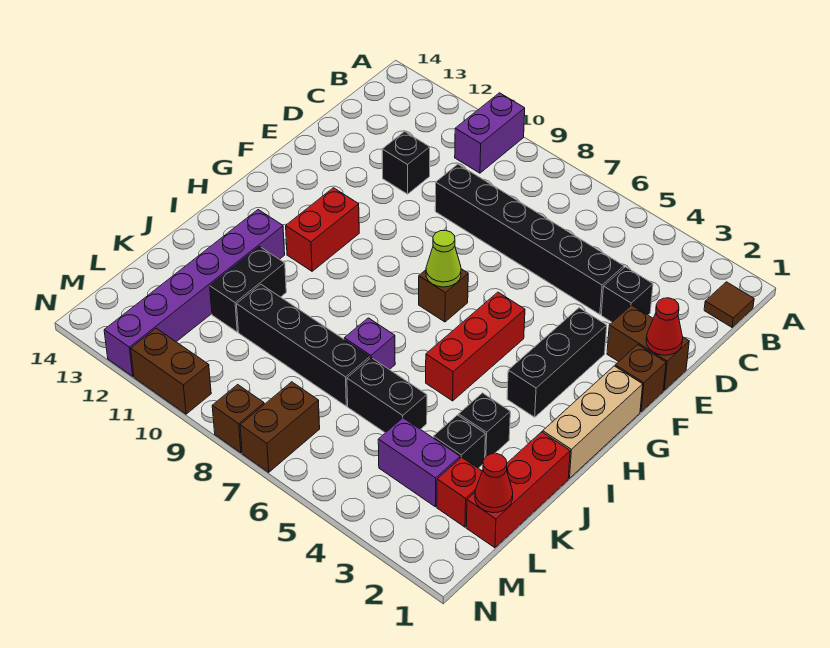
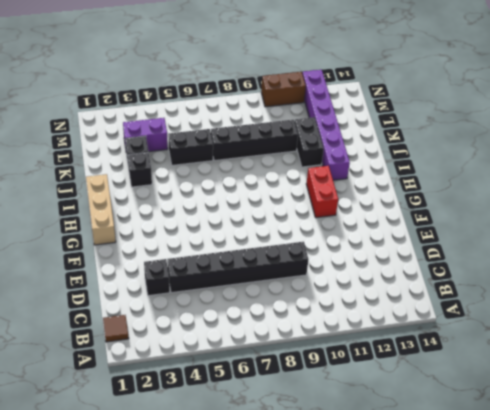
none -> purple 1x2 brick [455,93,525,173]
none -> black 1x1 brick [382,132,430,194]
none -> brown 1x2 brick [607,305,689,390]

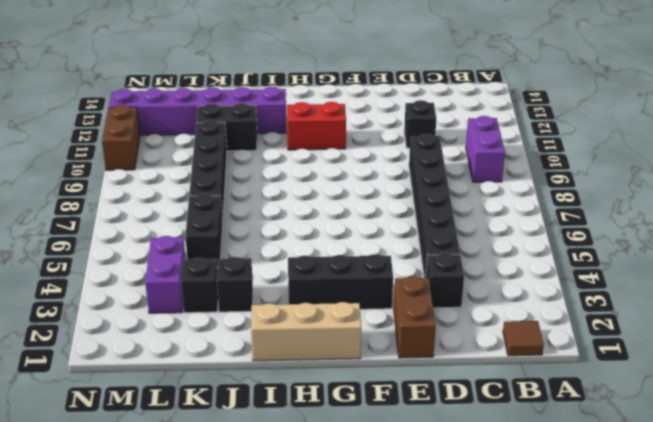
purple 1x2 brick [466,116,505,182] -> purple 1x2 brick turned to [455,93,525,173]
none -> brown 1x1 brick [615,345,666,412]
none -> red 1x3 brick [426,292,525,401]
none -> brown 1x1 brick [419,269,468,322]

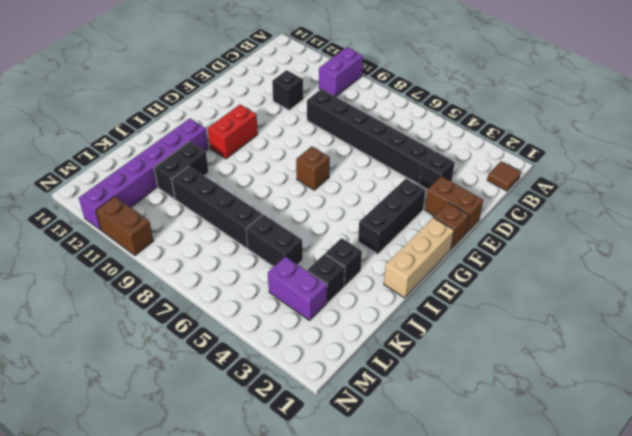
none -> red 1x3 brick [426,292,525,401]
none -> red 1x3 brick [466,432,570,548]
none -> purple 1x1 brick [344,318,395,370]

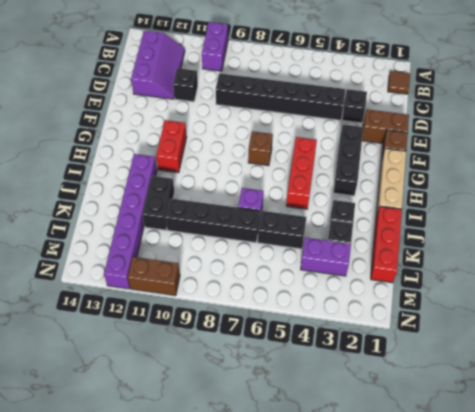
purple 2x3 slope [131,31,185,99] -> none
none -> red 1x1 brick [437,457,482,527]
none -> brown 1x2 brick [240,382,320,472]
none -> brown 1x1 brick [212,385,264,453]

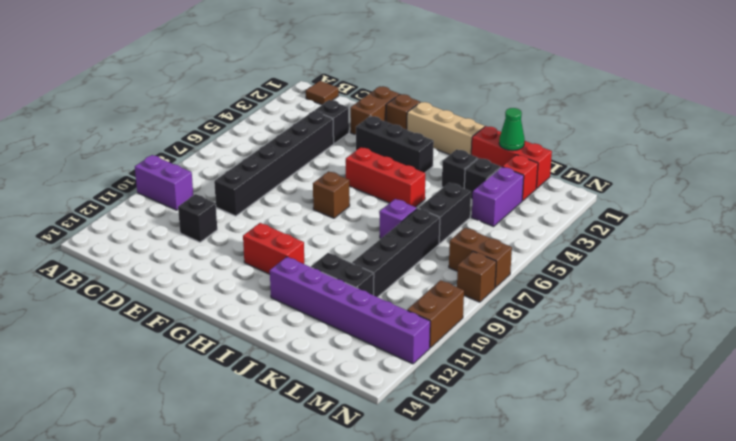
green 1x1 cone [499,108,525,151] -> none
none -> red 1x1 cone [646,298,683,355]
none -> lime 1x1 cone [426,230,461,287]
none -> red 1x1 cone [475,454,513,513]

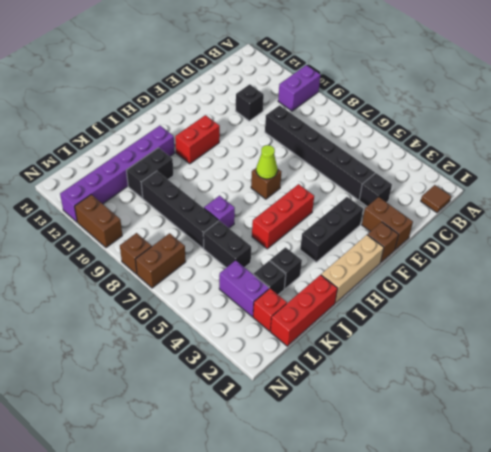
none -> red 1x1 cone [646,298,683,355]
none -> red 1x1 cone [475,454,513,513]

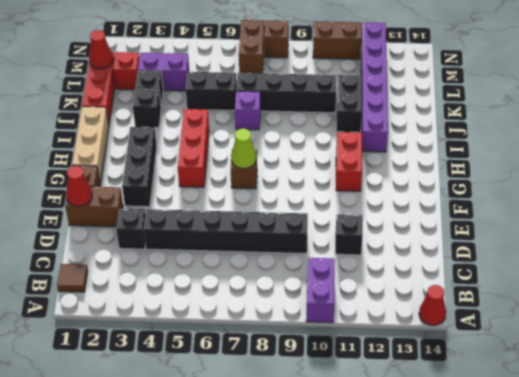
red 1x1 cone [419,285,446,325] -> none

